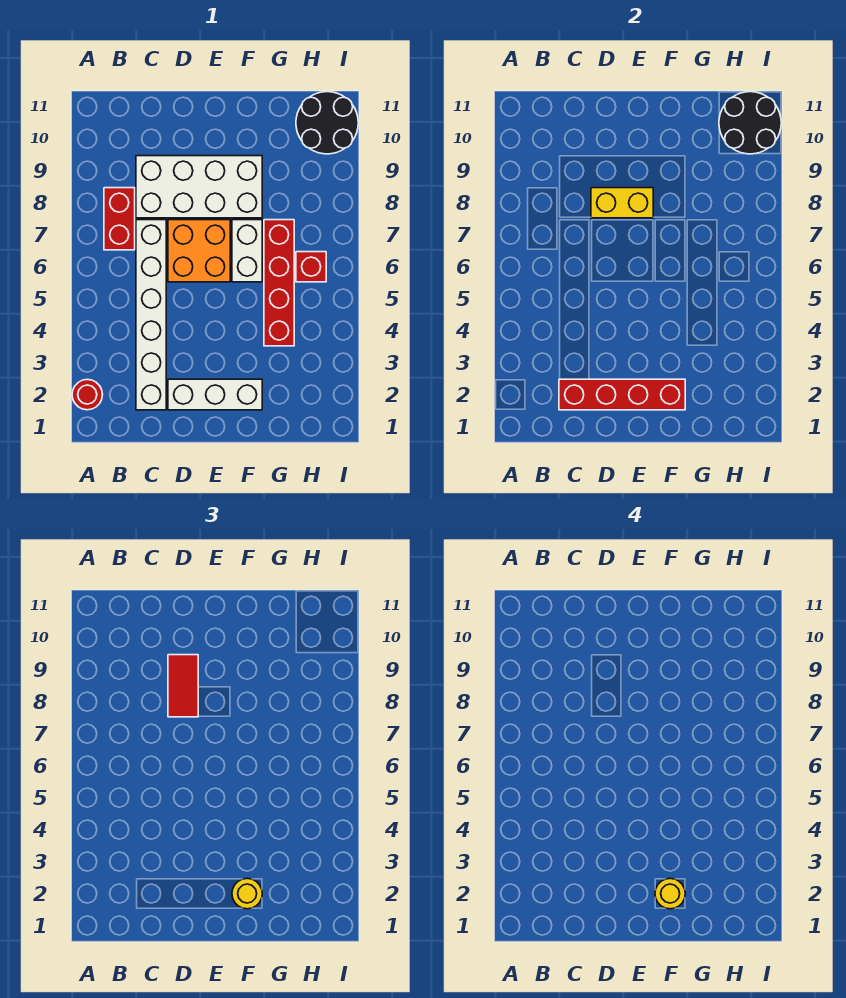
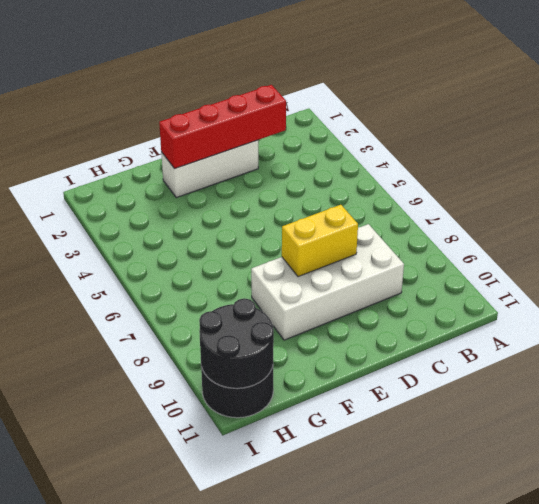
none -> red 1x1 round brick [72,379,103,410]
none -> red 1x2 brick [104,188,135,250]
none -> white 1x6 brick [136,220,166,410]

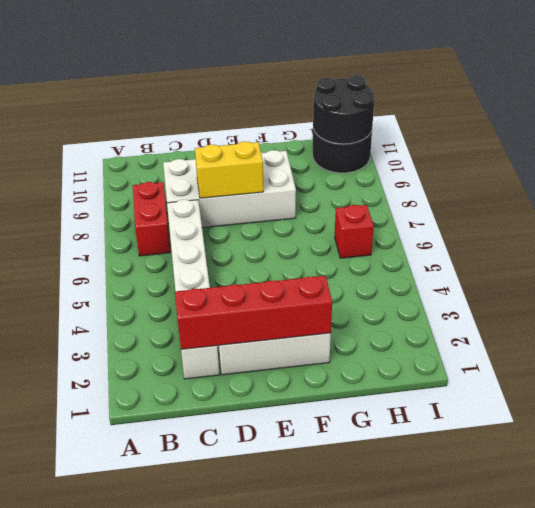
none -> red 1x1 round brick [72,379,103,410]
none -> orange 2x2 brick [168,220,230,282]
none -> white 1x2 brick [232,220,262,282]

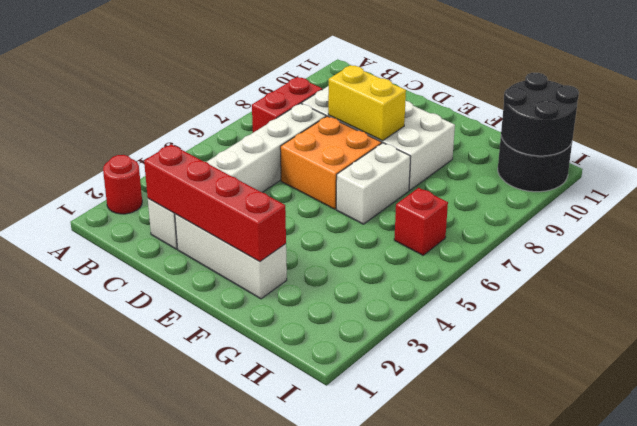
none -> red 1x4 brick [264,220,294,346]
none -> red 1x2 tile [168,655,198,717]
none -> yellow 1x1 round brick [232,878,262,909]

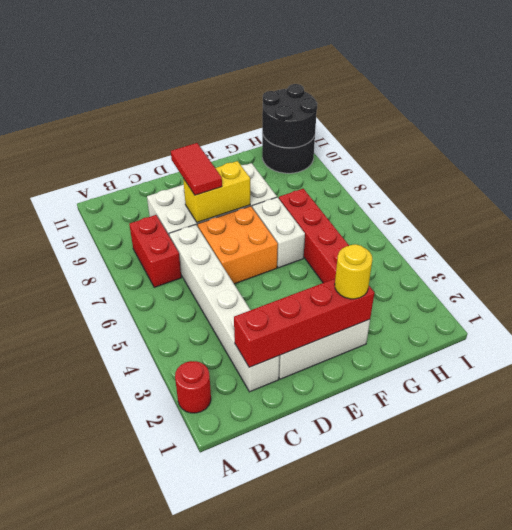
none -> red 1x1 brick [296,252,326,282]
none -> yellow 1x1 round brick [655,878,685,909]

